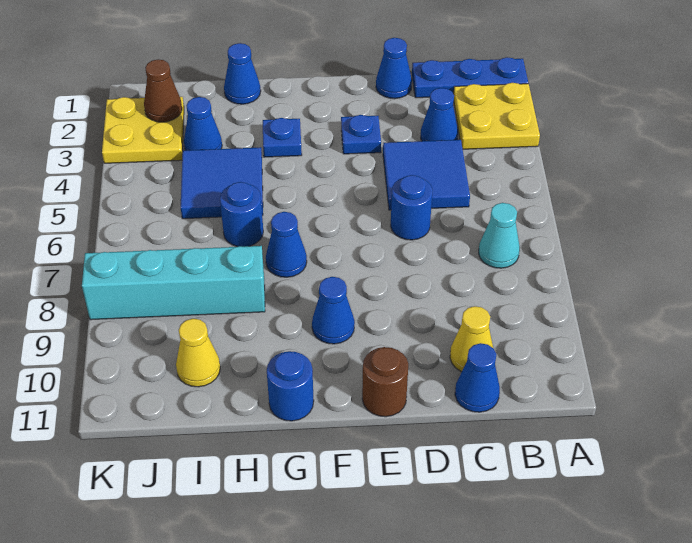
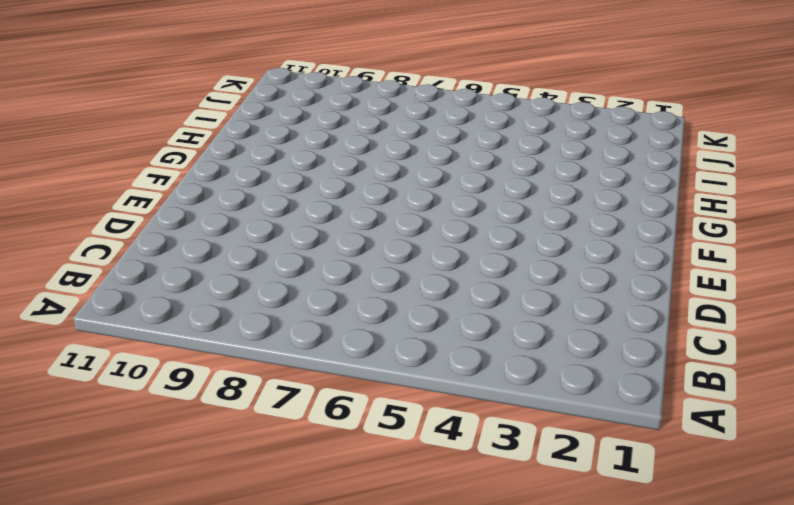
none -> blue 1x3 plate [412,57,528,98]
none -> yellow 2x2 plate [454,83,540,149]
none -> cyan 1x1 cone [479,203,520,268]

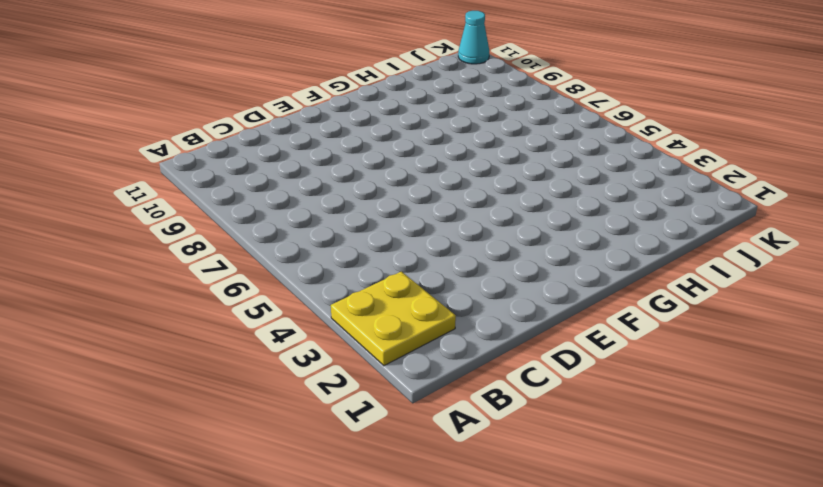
cyan 1x1 cone [458,11,489,64] -> cyan 1x1 cone moved to [479,203,520,268]
none -> blue 1x3 plate [412,57,528,98]
none -> blue 1x1 cone [421,88,458,141]
none -> blue 2x2 tile [383,140,470,210]

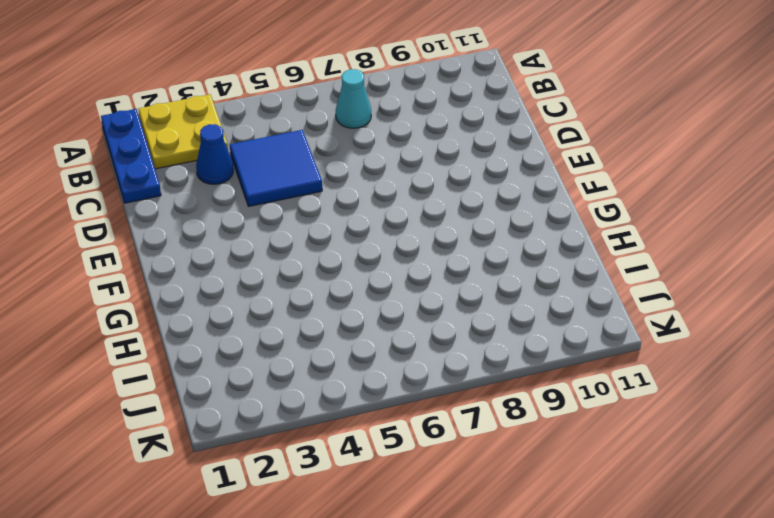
none -> yellow 1x1 cone [450,306,493,372]
none -> blue 1x1 cone [455,343,500,412]
none -> blue 1x1 cone [376,38,412,99]

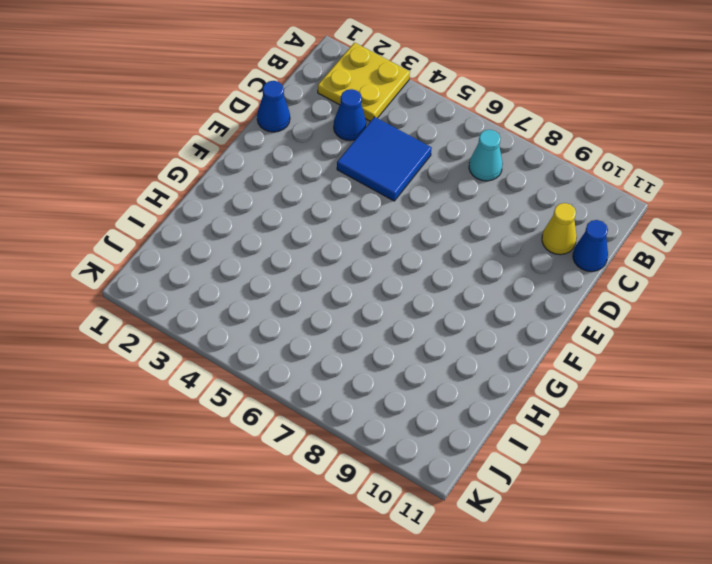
none -> blue 1x3 plate [412,57,528,98]
none -> blue 1x1 round brick [391,175,433,240]
none -> blue 1x1 plate [341,115,381,154]

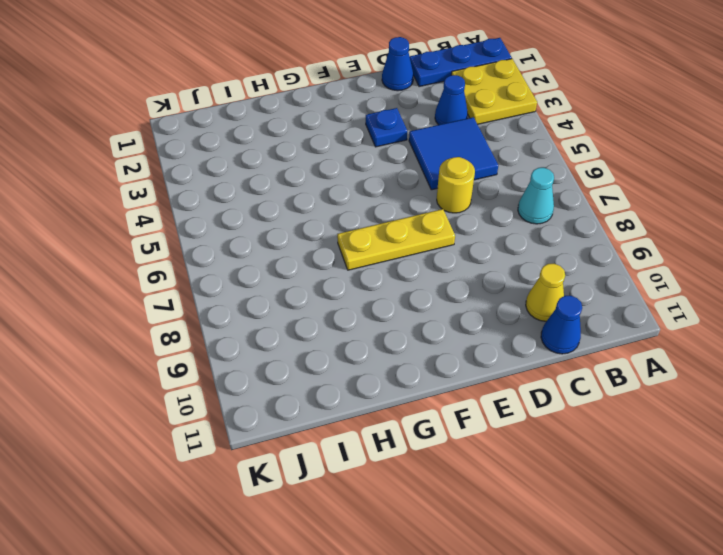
yellow 1x1 round brick [437,157,475,213] -> blue 1x1 round brick [391,175,433,240]
yellow 1x3 plate [337,209,455,270] -> blue 1x1 cone [266,212,307,277]
none -> brown 1x1 round brick [362,347,408,417]
none -> blue 1x1 cone [312,277,355,344]
none -> blue 1x1 plate [263,118,302,157]

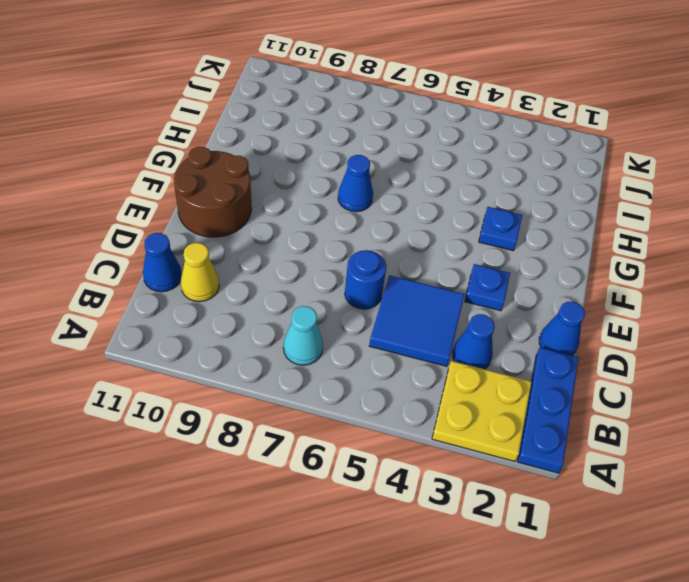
brown 2x2 round brick [174,147,252,237] -> brown 1x1 round brick [362,347,408,417]
none -> blue 1x1 cone [312,277,355,344]
none -> blue 1x1 round brick [267,351,314,421]
none -> blue 1x1 cone [224,43,261,104]

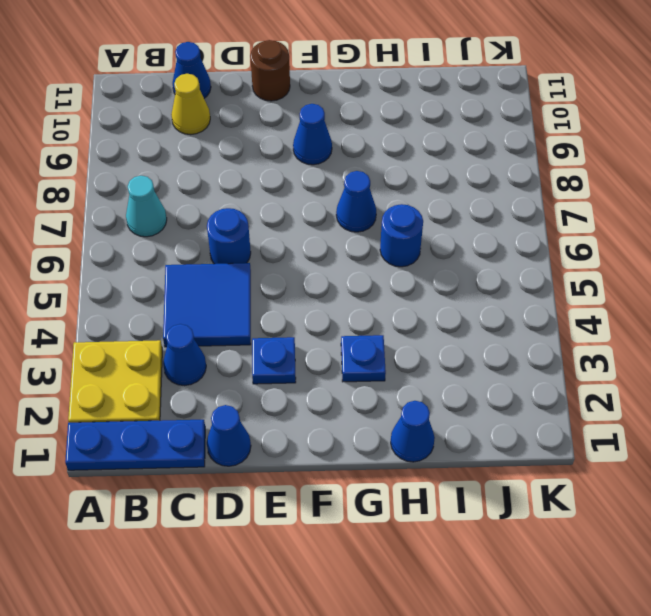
none -> blue 1x1 round brick [267,351,314,421]
none -> blue 2x2 tile [181,147,263,219]
none -> cyan 1x4 brick [82,246,265,320]

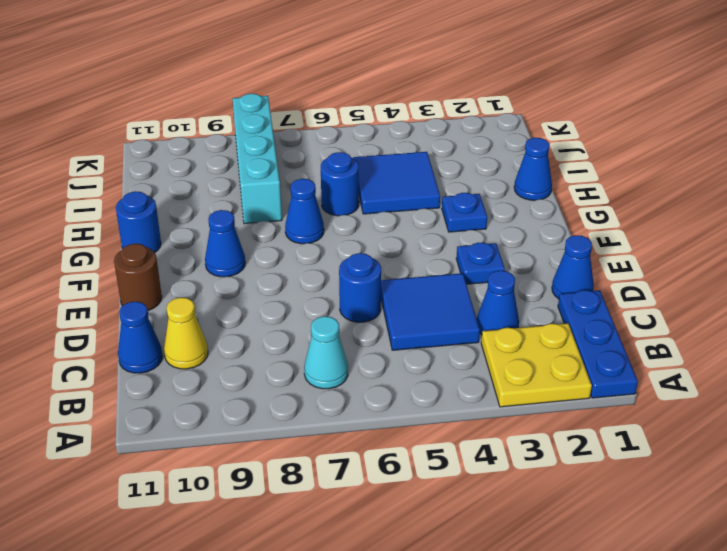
none -> blue 1x1 cone [184,97,222,150]
none -> yellow 1x1 cone [176,319,220,387]
none -> yellow 2x2 plate [102,97,184,163]

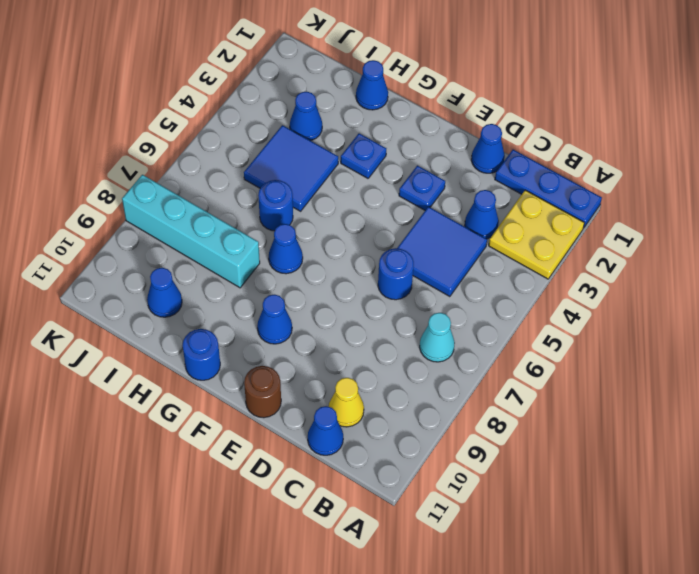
blue 1x1 cone [147,268,182,317] -> yellow 1x1 cone [176,319,220,387]
none -> yellow 2x2 plate [102,97,184,163]
none -> brown 1x1 cone [144,59,182,122]

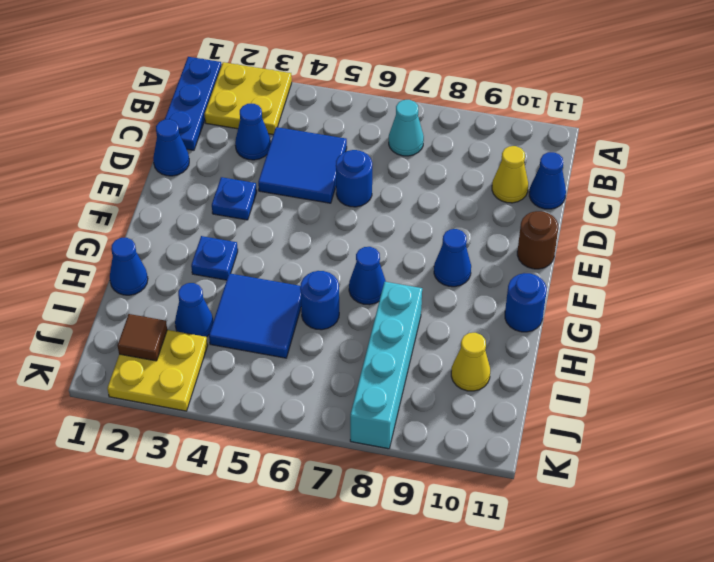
brown 1x1 tile [118,314,167,361] -> brown 1x1 cone [144,59,182,122]

